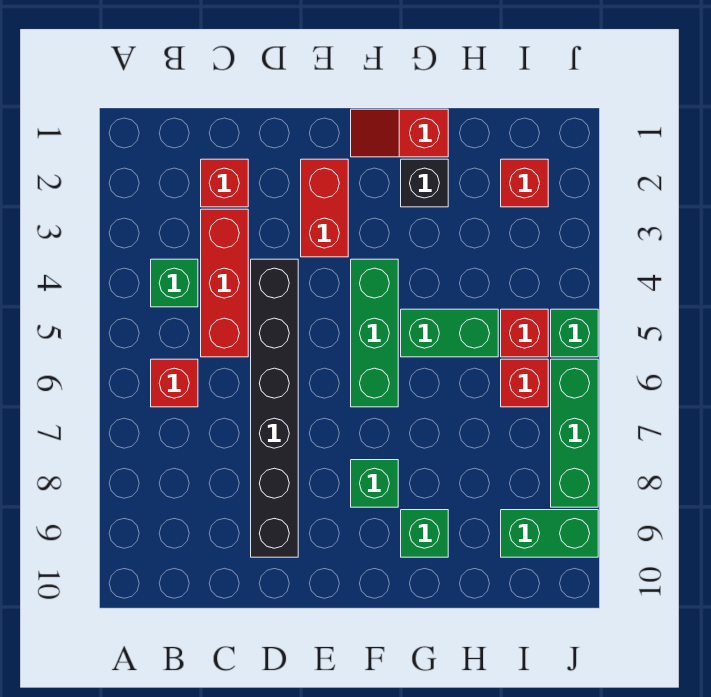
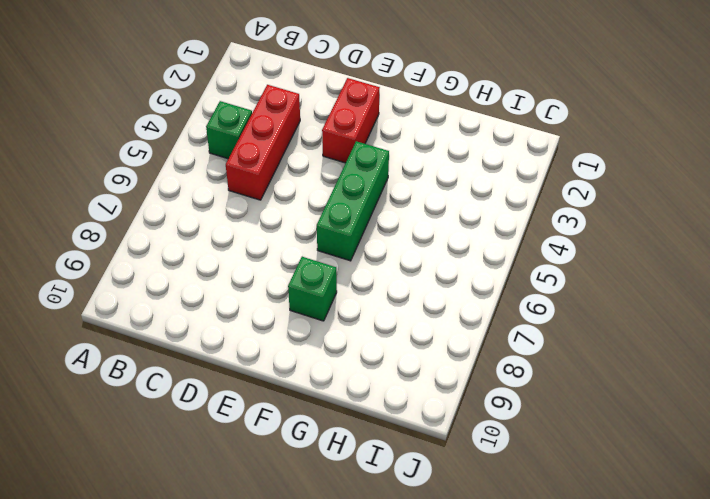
none -> red 1x1 brick [151,359,198,407]
none -> red 1x1 brick [201,159,248,207]
none -> black 1x6 brick [251,259,298,557]

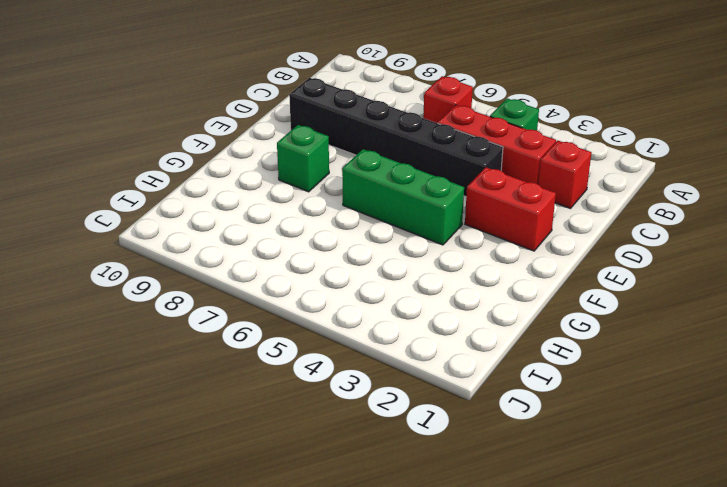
none -> red 1x2 slope [351,109,448,157]
none -> black 1x1 brick [401,159,448,207]
none -> green 1x2 brick [401,309,498,357]

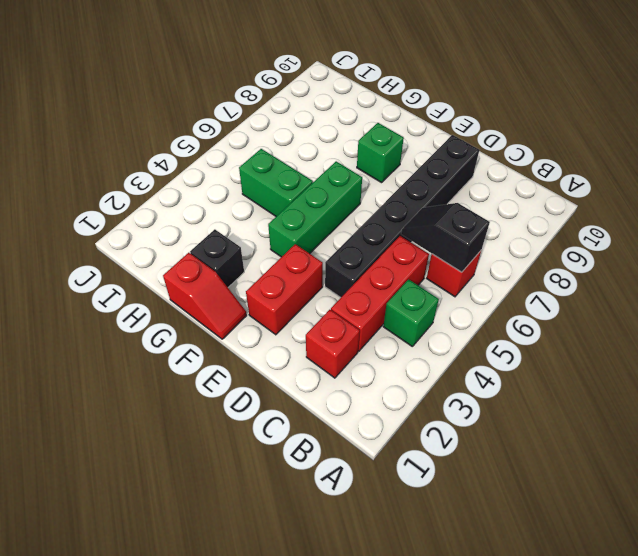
black 1x2 slope [401,203,490,272] -> none
none -> green 1x1 brick [401,510,448,557]
none -> red 1x1 brick [501,159,548,207]
none -> red 1x1 brick [501,309,548,357]

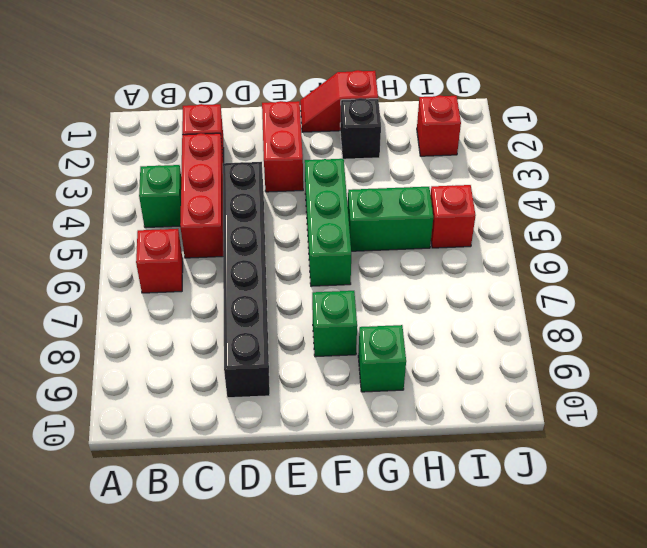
none -> red 1x1 brick [501,359,548,407]
none -> green 1x2 brick [501,510,598,557]
none -> green 1x1 brick [551,309,598,357]

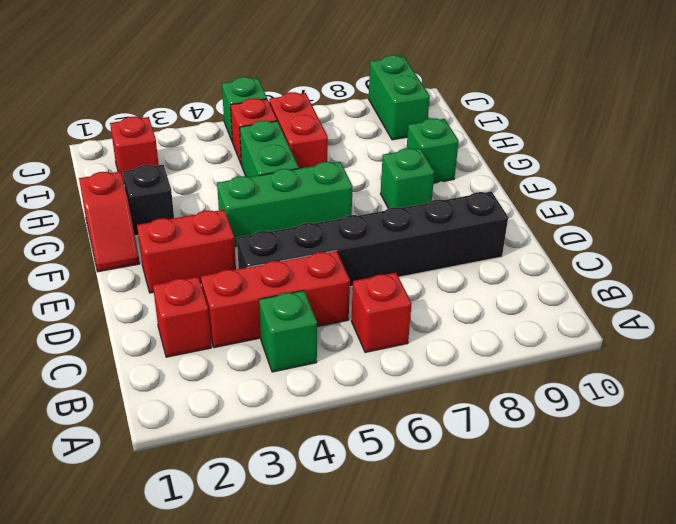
red 1x2 brick [269,92,328,169] -> red 1x1 brick [501,359,548,407]
none -> green 1x3 brick [551,359,598,507]

